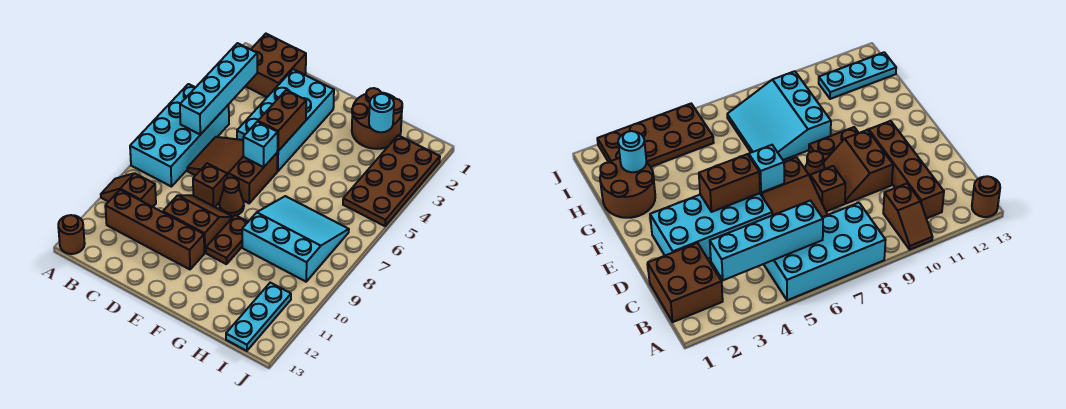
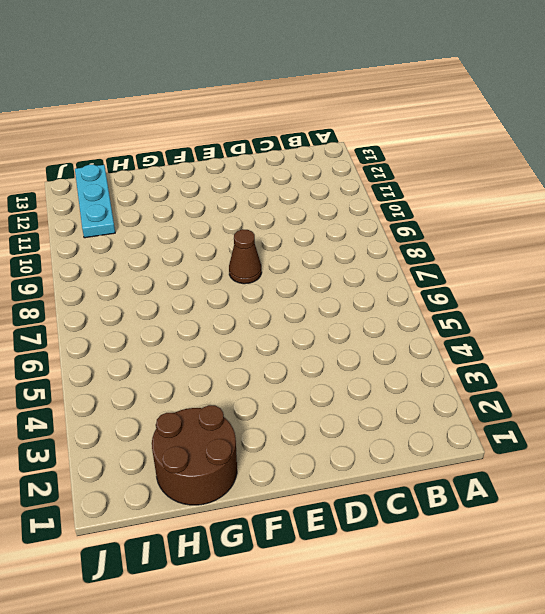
none -> cyan 2x4 brick [130,84,229,187]
none -> brown 1x2 slope [101,173,156,207]
none -> brown 1x1 round brick [58,215,85,254]

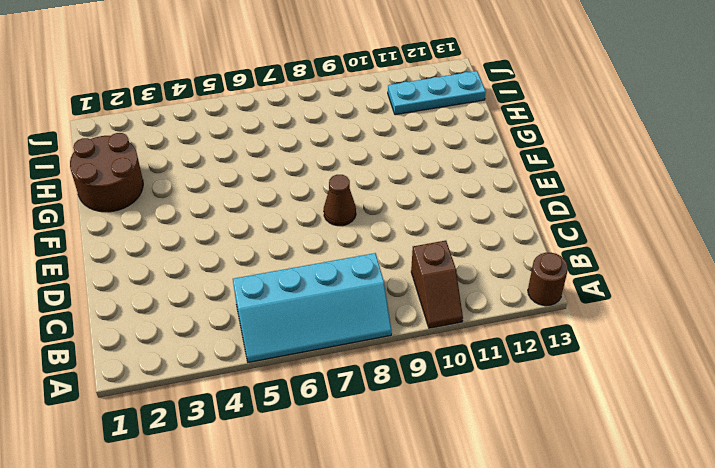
cyan 2x4 slope [233,253,392,362] -> cyan 2x4 brick [130,84,229,187]
none -> brown 2x2 brick [246,34,306,97]
none -> brown 1x4 brick [105,190,204,269]
none -> brown 2x3 slope [187,137,277,203]

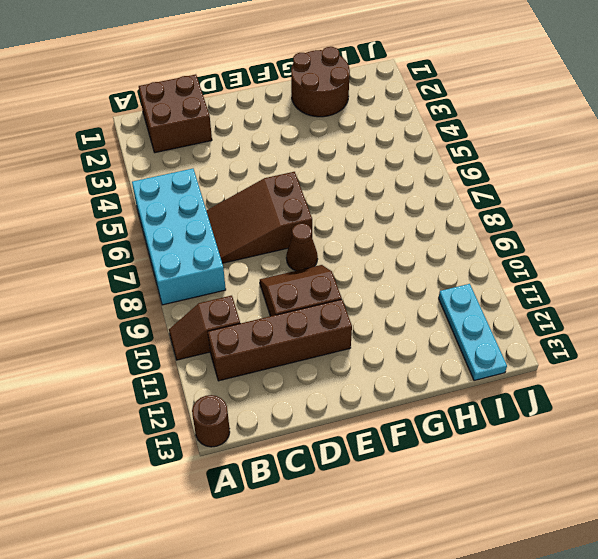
none -> cyan 2x4 brick [237,69,334,171]
none -> brown 1x1 brick [193,163,227,207]
none -> brown 1x2 plate [206,215,248,264]

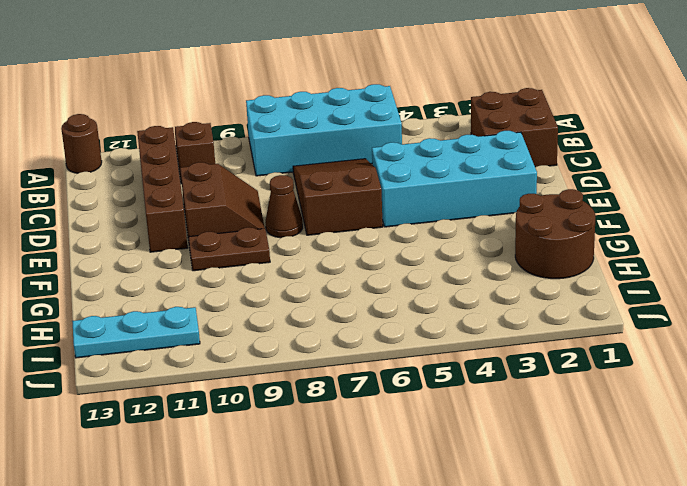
none -> brown 1x1 brick [193,163,227,207]
none -> cyan 3x3 slope [242,196,349,282]
none -> brown 2x4 plate [343,135,440,226]

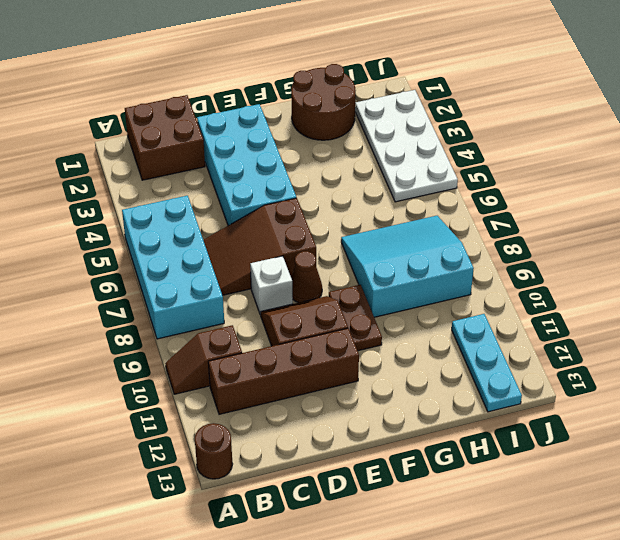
white 1x1 brick [250,256,293,315] -> brown 1x1 brick [193,163,227,207]
white 2x4 plate [355,90,458,202] -> brown 2x4 plate [343,135,440,226]
none -> cyan 1x4 brick [180,43,257,135]
none -> brown 1x2 brick [258,90,306,151]
none -> cyan 1x1 brick [243,122,278,167]

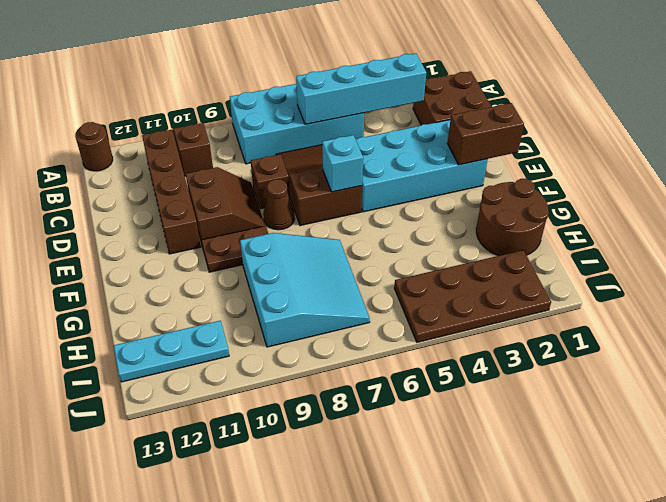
brown 1x2 brick [447,103,524,165] -> brown 1x2 brick moved to [258,90,306,151]
none -> cyan 1x1 round brick [369,94,394,132]

